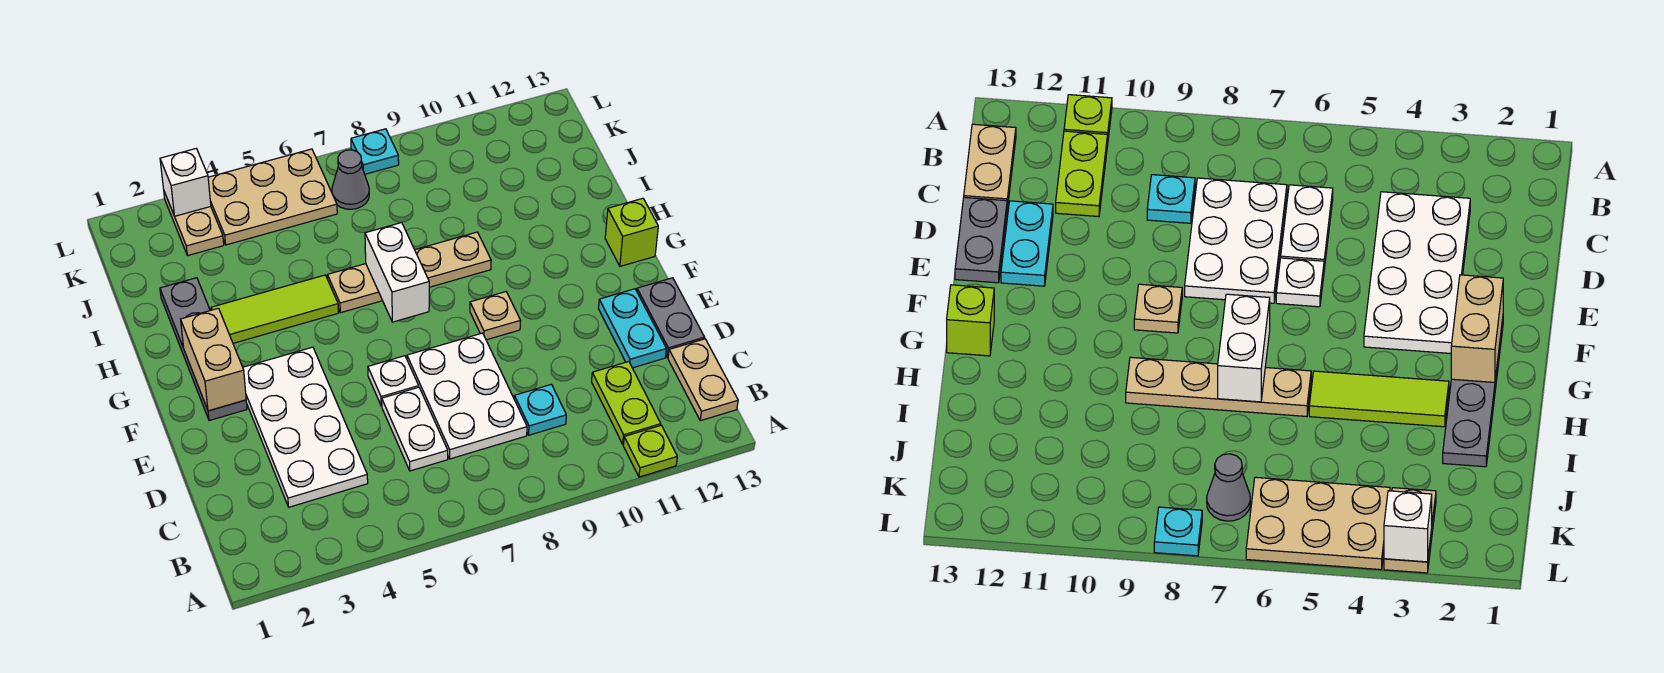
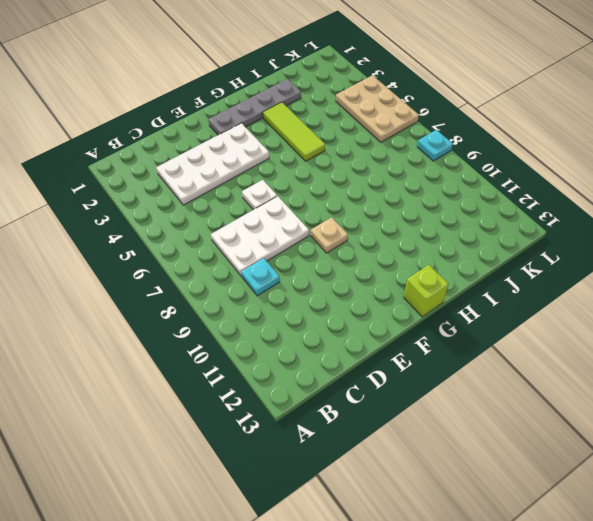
none -> lime 1x1 plate [623,425,677,477]
none -> lime 1x2 plate [592,362,661,444]
none -> tan 1x2 plate [668,339,738,421]

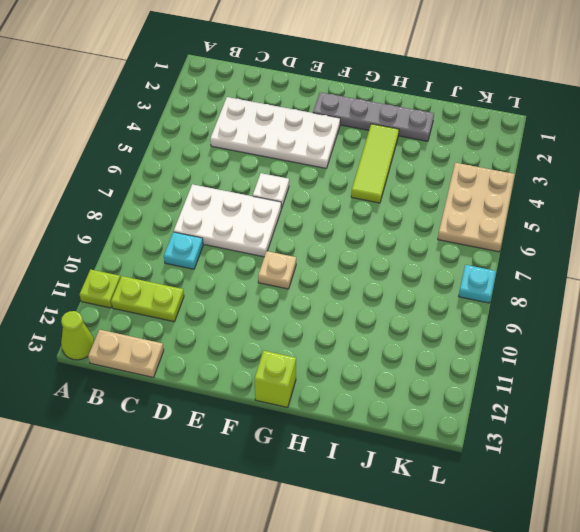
lime 1x1 cone [61,311,94,360] -> none
none -> white 1x2 plate [382,387,448,471]
none -> cyan 1x2 plate [599,289,666,368]
none -> grey 1x2 plate [637,278,705,357]

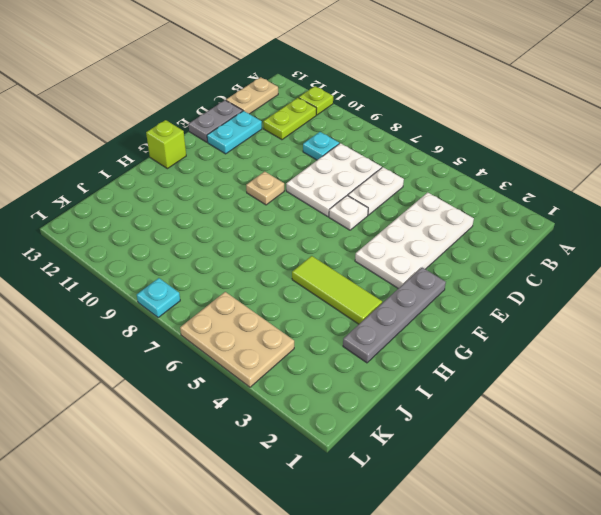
none -> tan 1x4 plate [327,232,491,313]
none -> tan 1x2 plate [164,192,224,256]
none -> grey 1x1 cone [332,150,369,209]

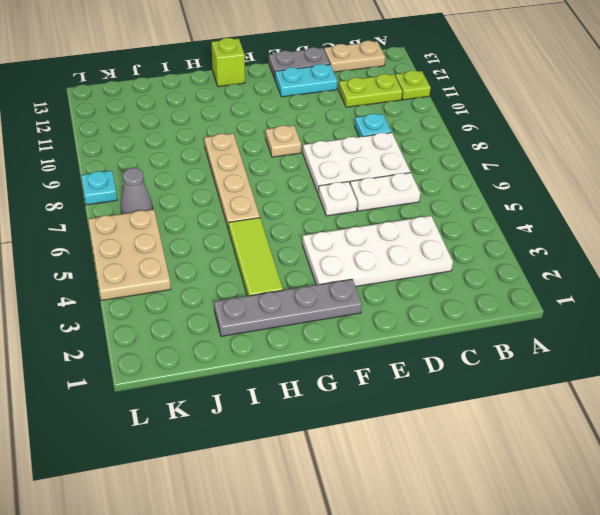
none -> tan 1x2 plate [164,192,224,256]
none -> tan 1x2 brick [181,308,246,411]
none -> white 1x2 brick [365,223,429,322]

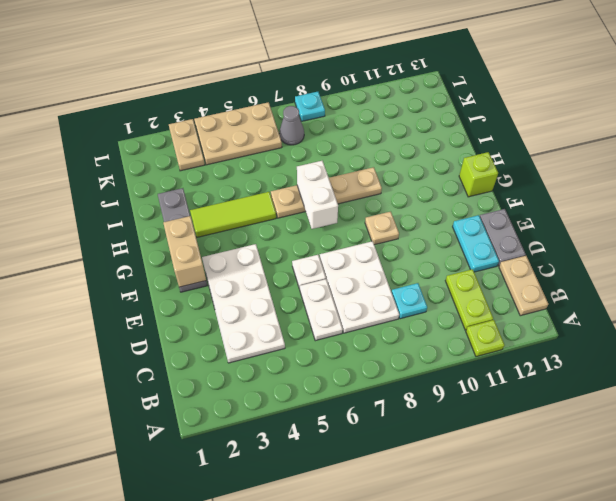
none -> white 1x1 brick [160,148,211,216]

